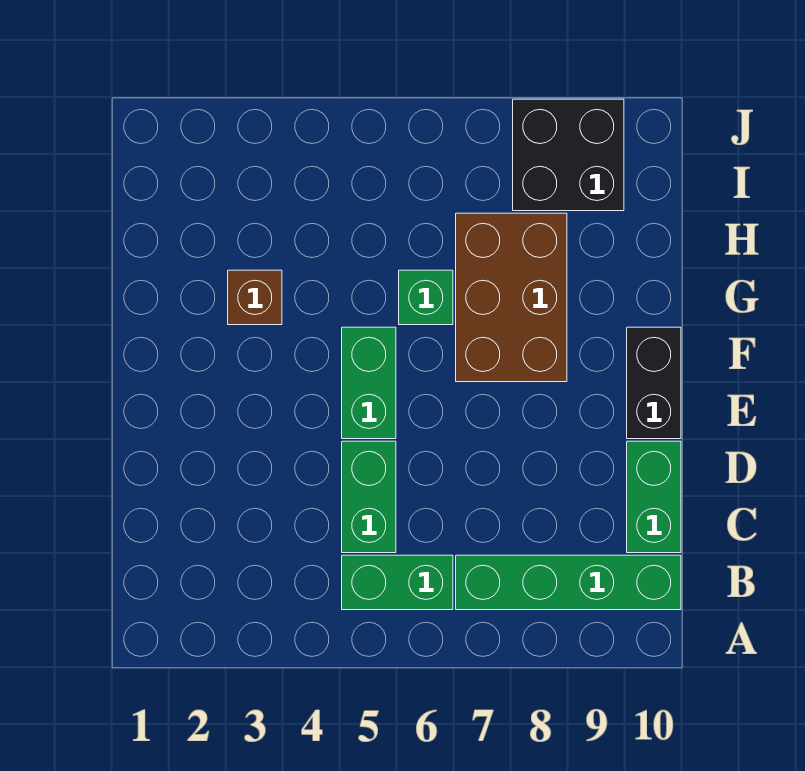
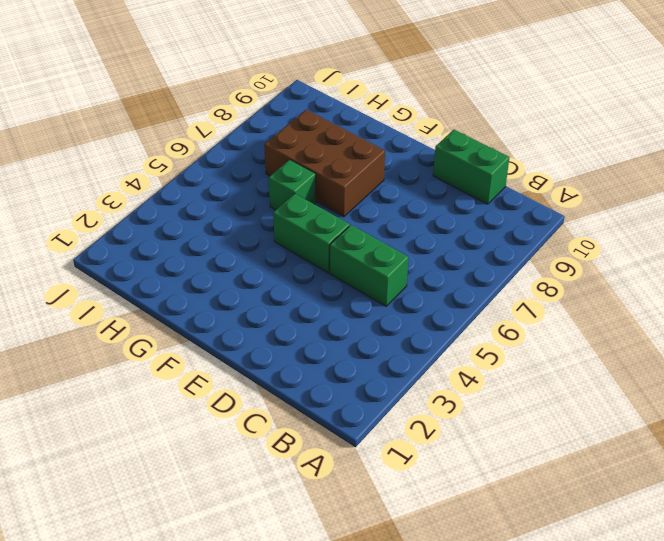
none -> green 1x2 brick [342,555,453,610]
none -> green 1x4 brick [456,555,681,610]

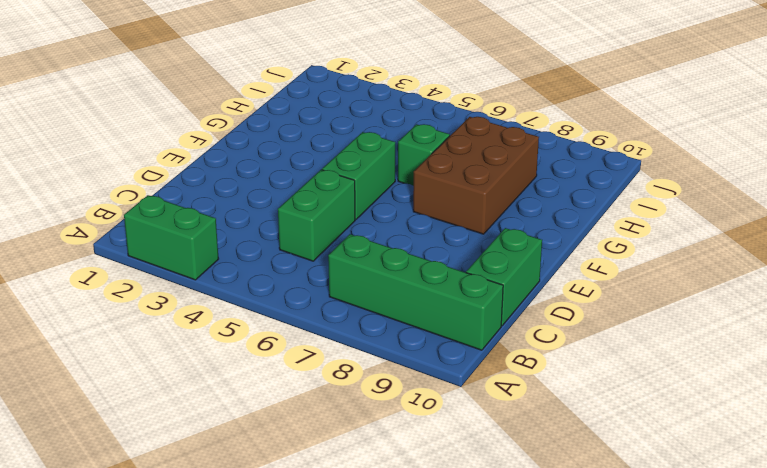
green 1x2 brick [124,195,219,280] -> green 1x2 brick moved to [342,555,453,610]
none -> black 1x2 brick [627,327,681,439]
none -> brown 1x1 brick [228,270,282,325]

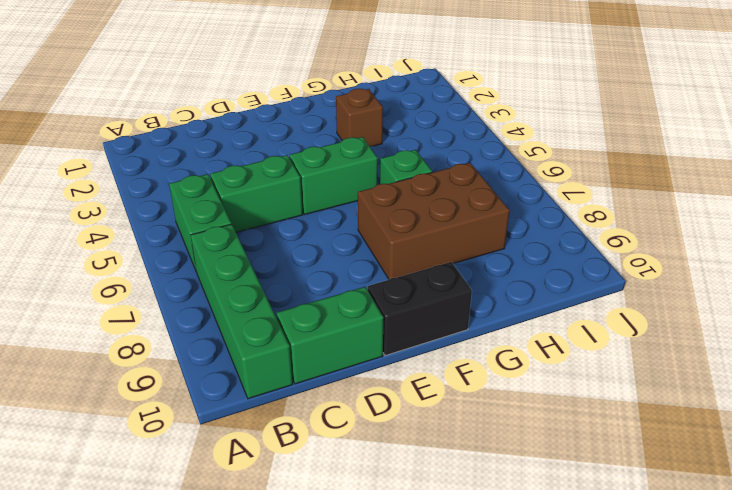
none -> black 2x2 brick [513,99,624,211]

